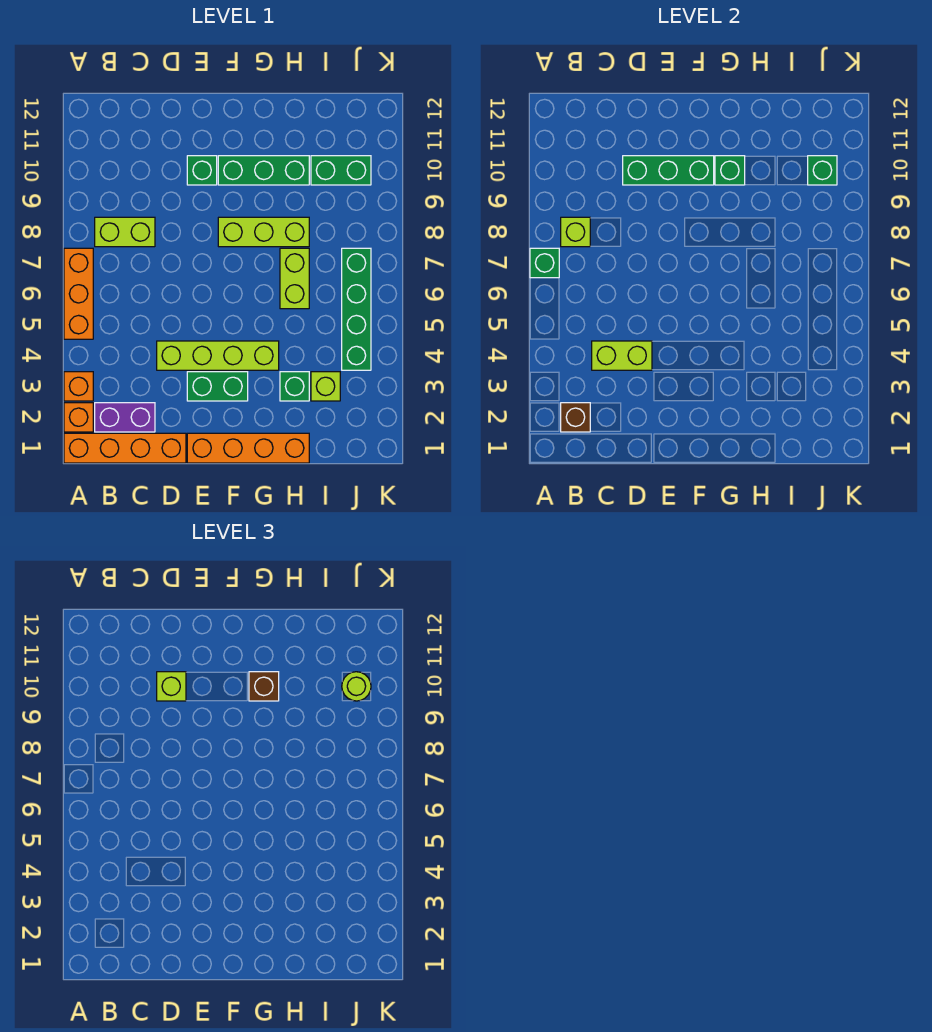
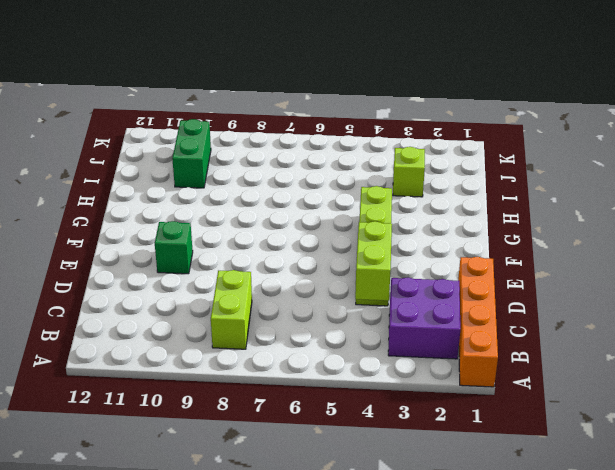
purple 2x2 brick [388,278,460,359] -> purple 1x2 brick [95,403,155,432]
none -> orange 1x1 brick [64,403,93,432]
none -> orange 1x1 brick [64,372,93,401]
none -> orange 1x3 brick [64,248,93,339]

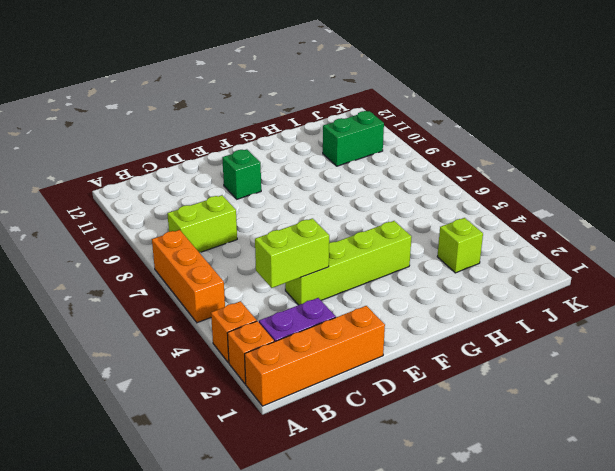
none -> orange 1x4 brick [187,433,309,463]
none -> green 1x2 brick [187,372,248,401]
none -> lime 1x3 brick [218,217,309,247]

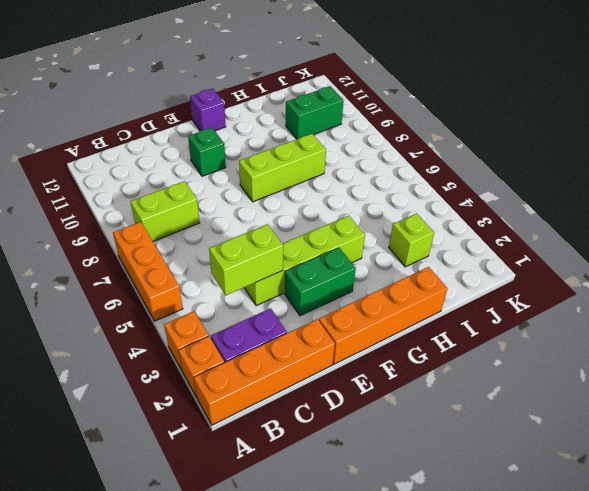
purple 1x1 brick [190,89,226,131] -> none
none -> green 1x3 brick [218,156,309,185]
none -> green 1x1 brick [280,372,309,401]
none -> lime 1x2 brick [280,248,309,309]

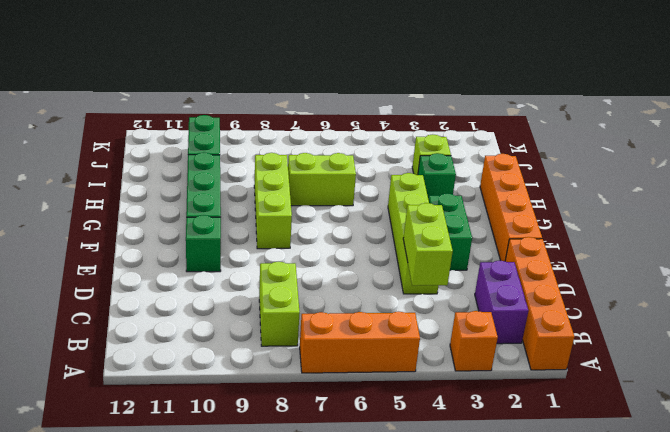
none -> orange 1x1 brick [64,403,93,432]
none -> green 1x4 brick [342,248,371,370]
none -> green 1x1 brick [530,248,559,278]

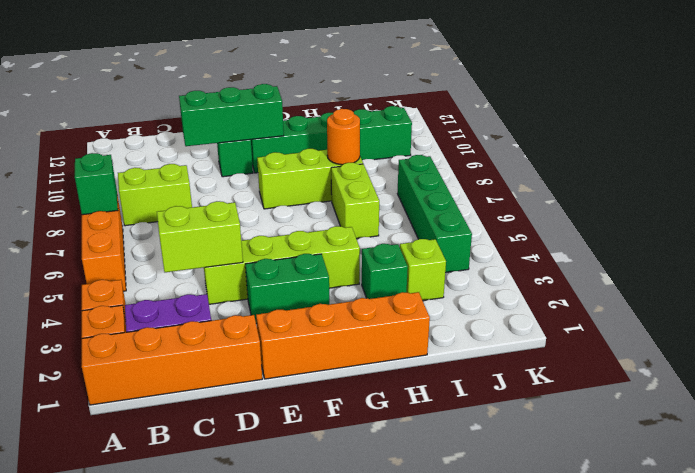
orange 1x1 round brick [327,109,360,165] -> none
none -> brown 1x1 brick [561,403,590,432]
none -> lime 1x1 brick [561,217,590,247]
none -> green 1x1 brick [715,156,745,185]

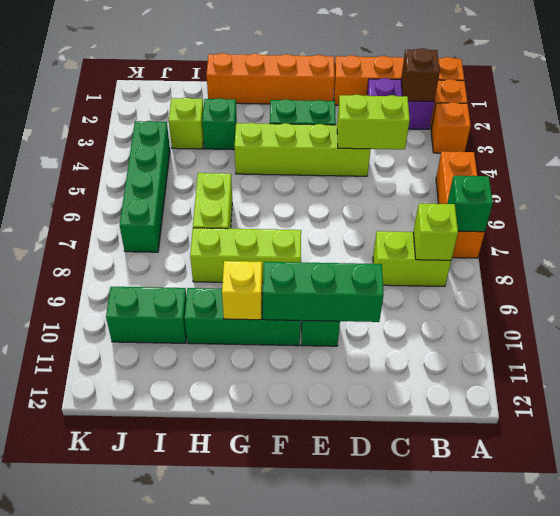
yellow 1x1 brick [222,261,262,320] -> green 1x1 brick [715,156,745,185]
none -> green 1x1 brick [808,156,837,185]
none -> lime 1x1 brick [157,672,186,701]
none -> brown 1x1 brick [249,672,279,701]

